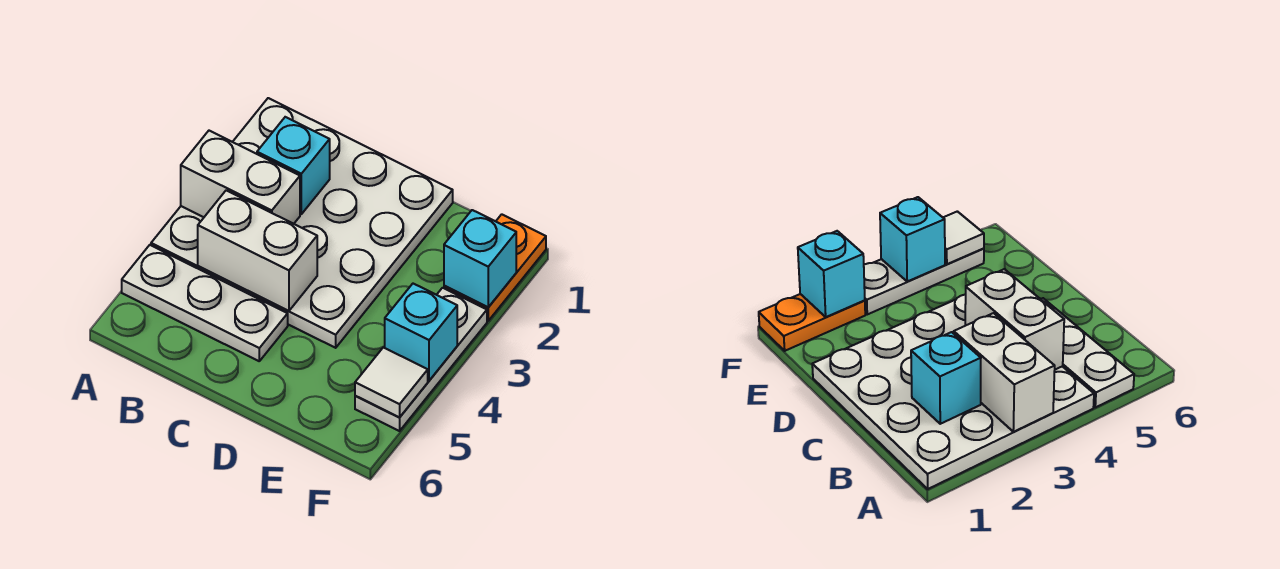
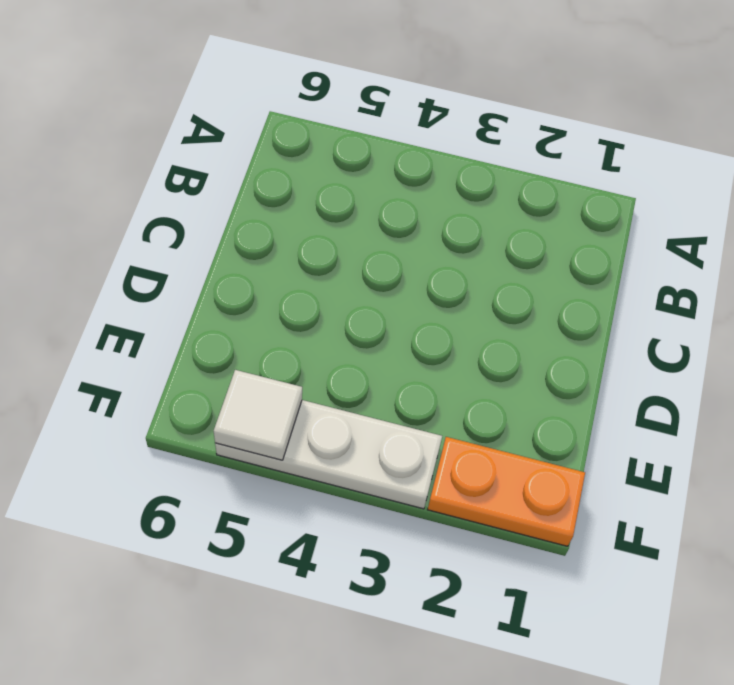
none -> white 4x4 plate [151,98,453,348]
none -> white 1x3 plate [122,245,288,361]

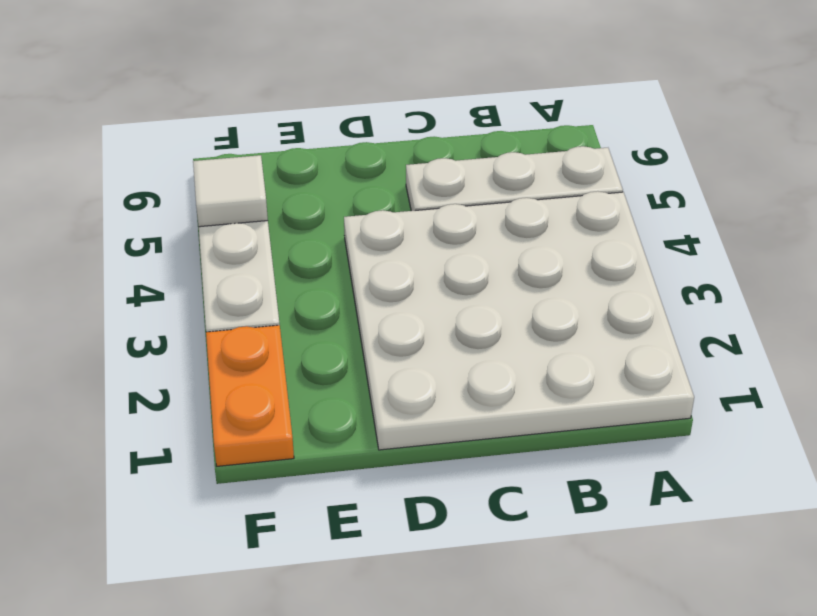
none -> white 1x2 brick [181,131,300,224]
none -> cyan 1x1 brick [257,117,330,214]

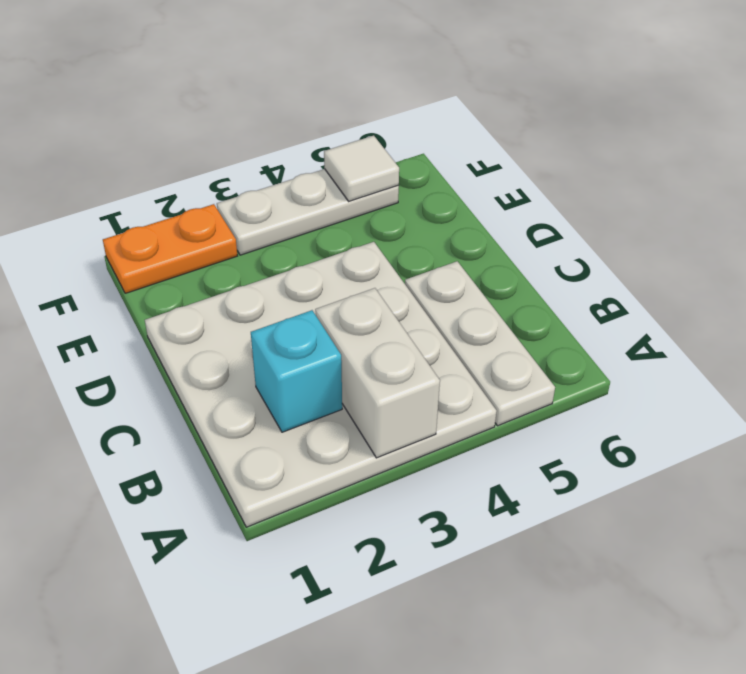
none -> white 1x2 brick [198,190,317,311]
none -> cyan 1x1 brick [444,210,516,307]

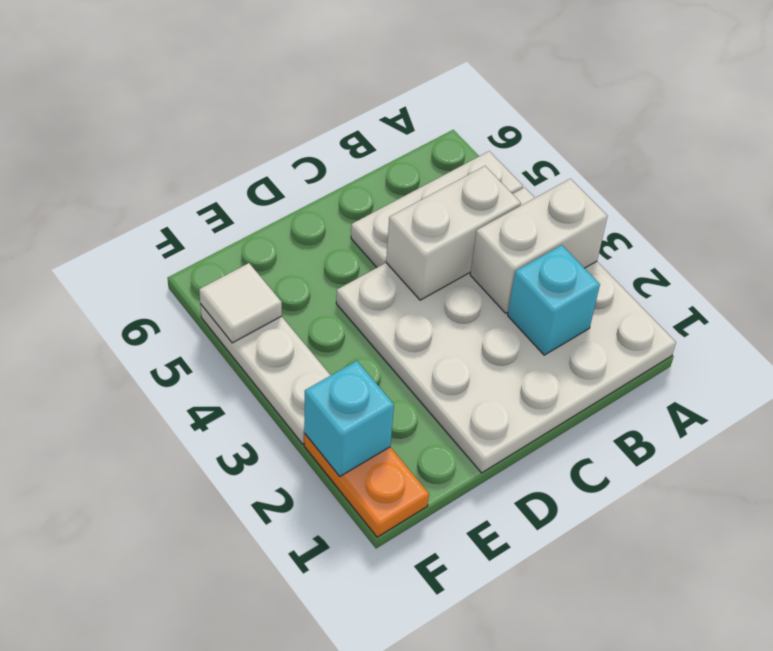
none -> cyan 1x1 brick [385,284,457,381]

